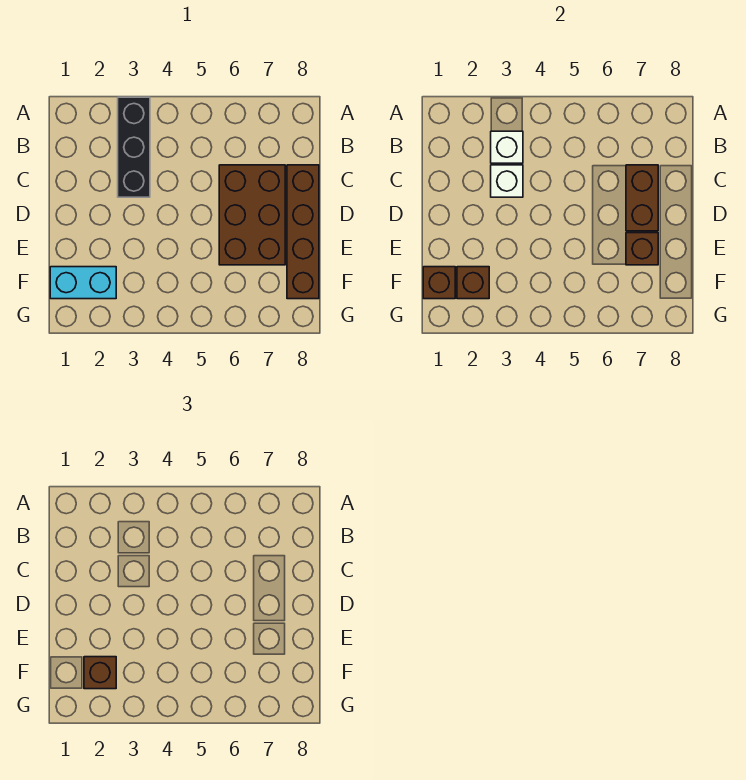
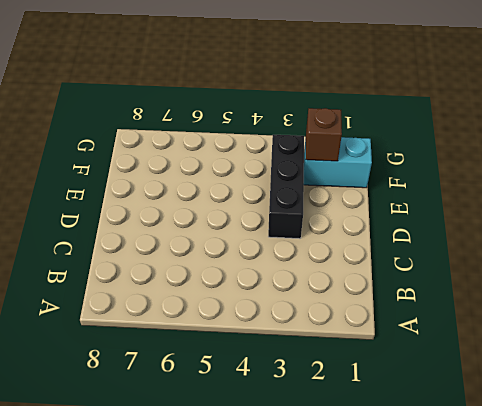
black 1x3 brick [268,135,304,239] -> black 1x3 brick moved to [118,97,150,197]
none -> brown 2x3 brick [219,165,285,265]
none -> brown 1x4 brick [287,165,319,299]

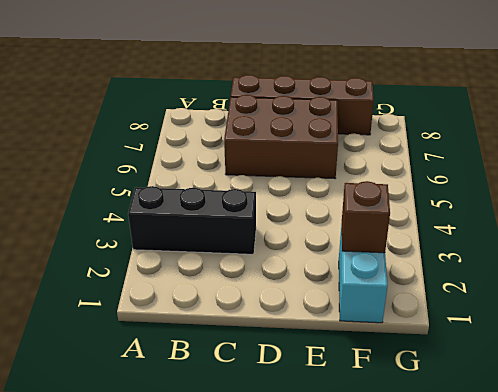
none -> white 1x1 brick [491,131,523,163]
none -> white 1x1 brick [491,165,523,197]

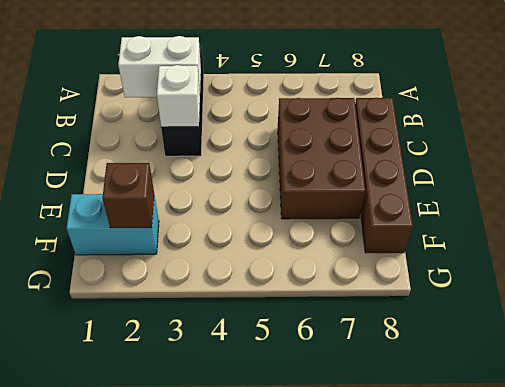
white 1x2 brick [118,36,201,97] -> white 1x1 brick [491,131,523,163]
none -> brown 1x2 brick [626,165,658,231]
none -> brown 1x1 brick [626,233,658,265]

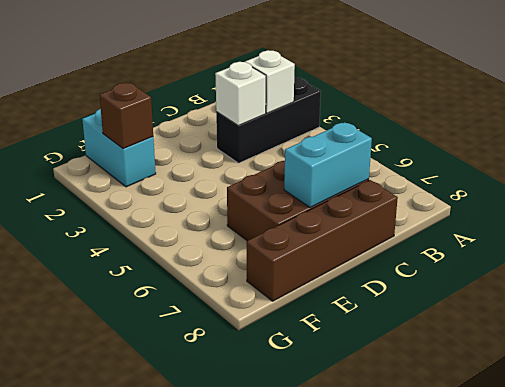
cyan 1x2 brick [284,122,372,208] -> brown 1x2 brick [626,165,658,231]
none -> brown 1x1 brick [626,233,658,265]
none -> brown 1x1 brick [423,267,455,299]

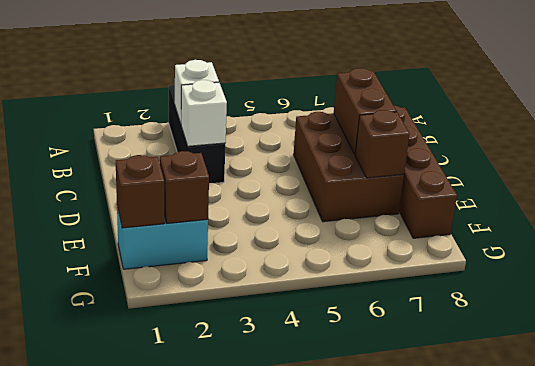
none -> brown 1x1 brick [84,657,116,689]

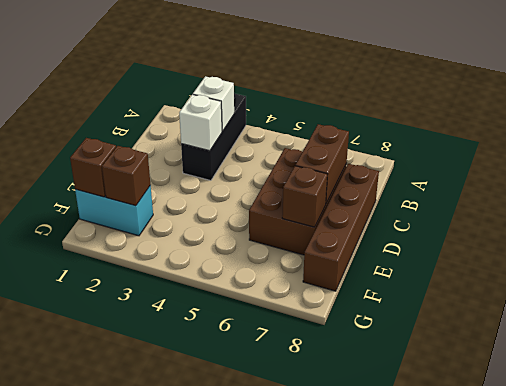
none -> brown 1x1 brick [84,657,116,689]

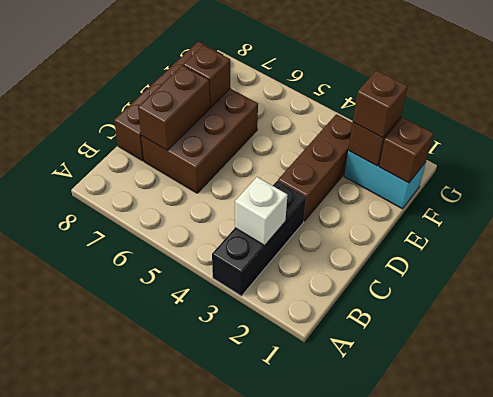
brown 1x3 brick [278,114,352,221] -> none
none -> white 1x1 brick [491,165,523,197]

